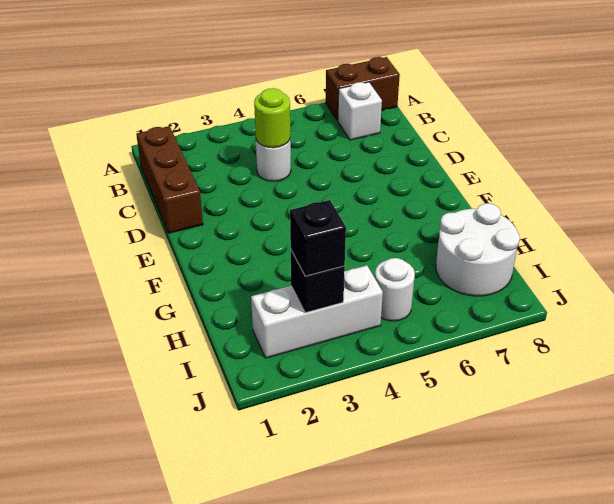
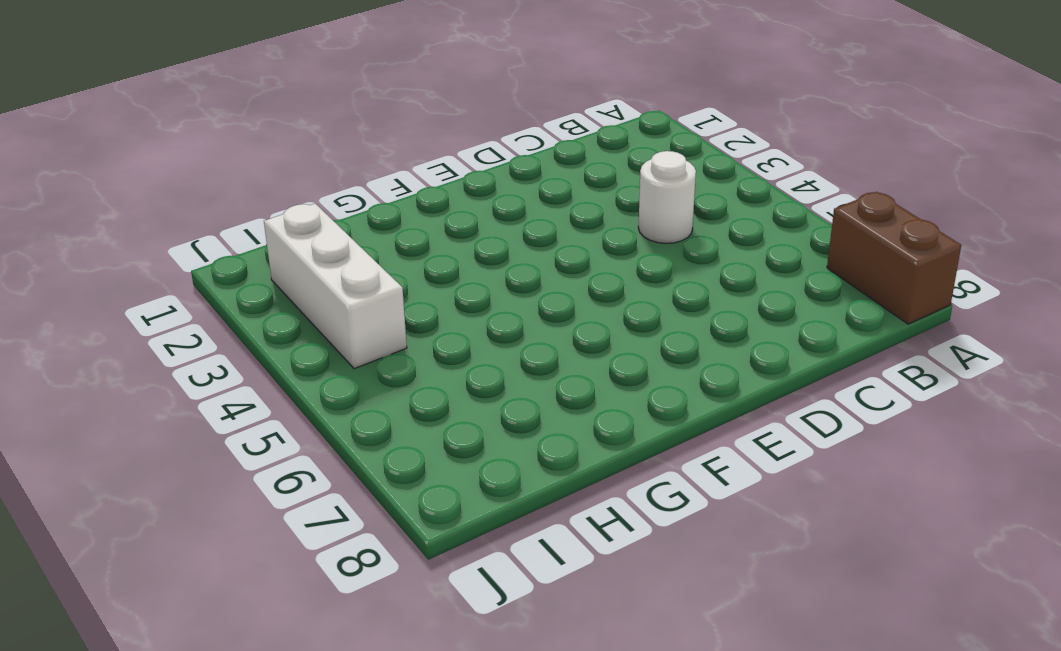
none -> brown 1x3 brick [136,126,203,233]
none -> white 1x1 brick [338,82,382,140]

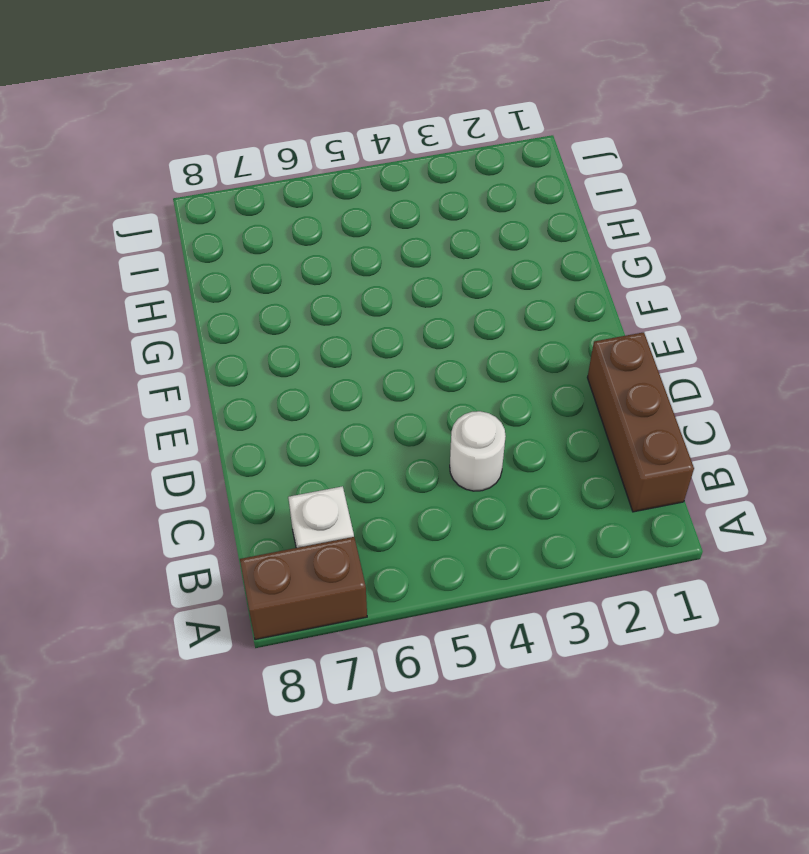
none -> white 2x2 round brick [436,203,520,296]
none -> white 1x3 brick [251,265,383,358]

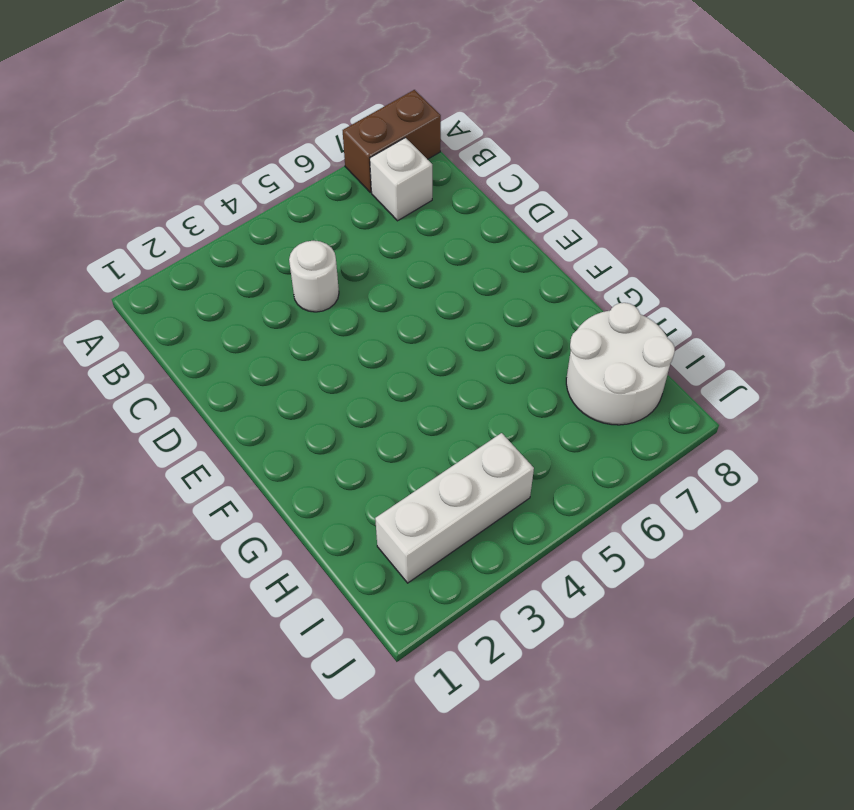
none -> brown 1x3 brick [136,126,203,233]
none -> white 1x1 round brick [375,258,415,321]

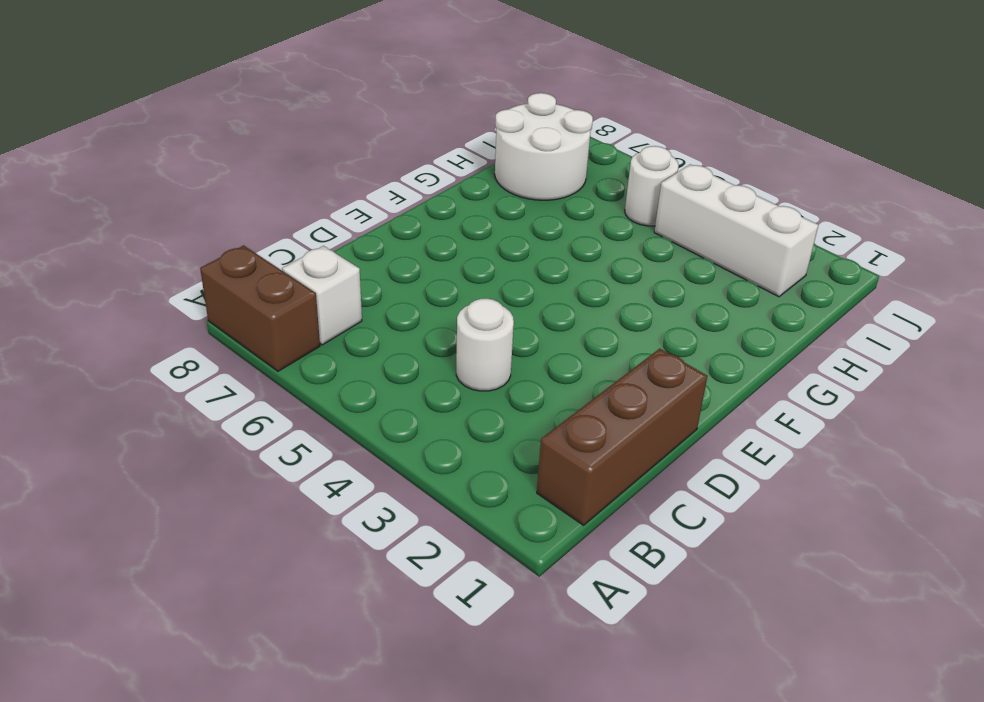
none -> lime 1x1 round brick [254,88,290,148]
none -> black 1x1 brick [291,251,345,313]

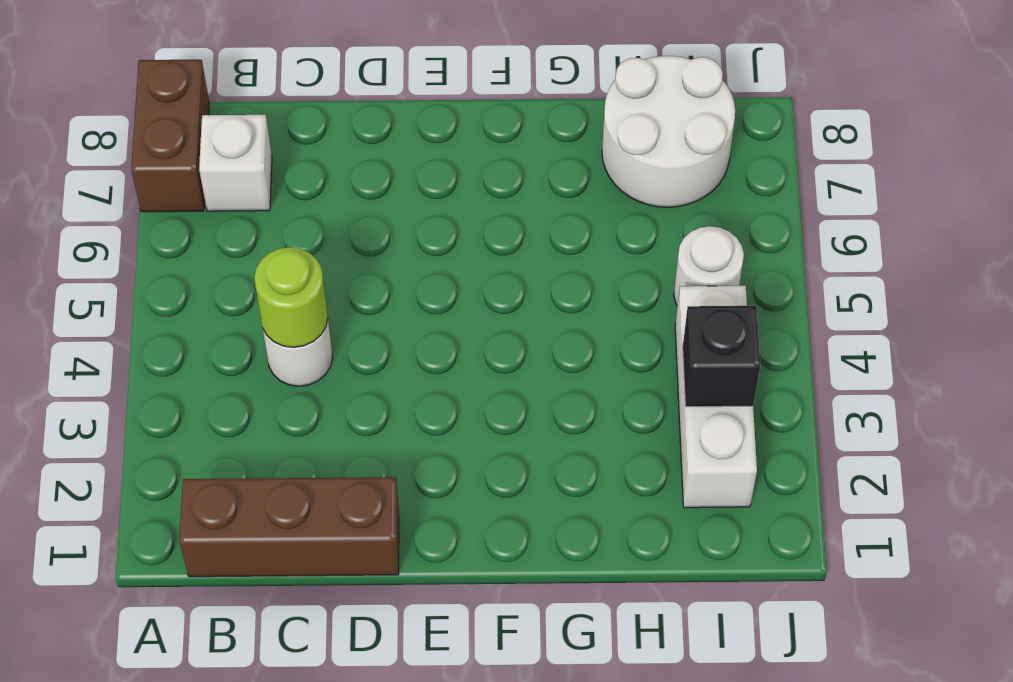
none -> black 1x1 brick [290,200,346,276]

